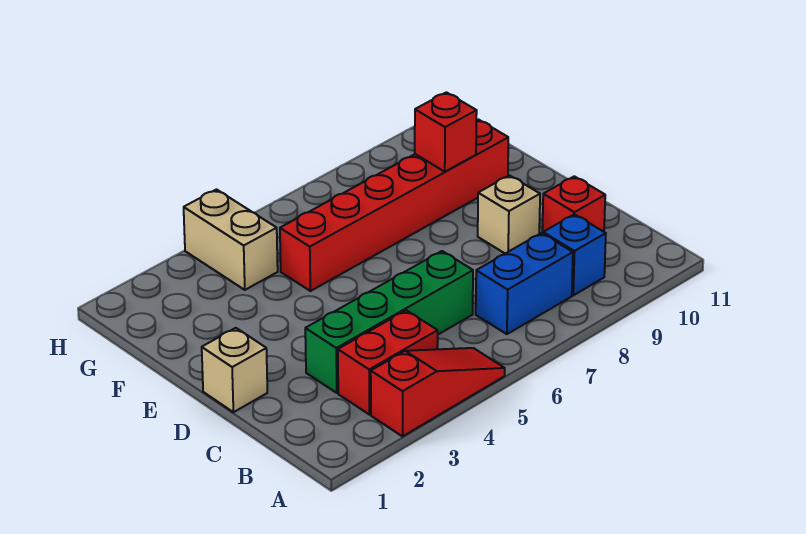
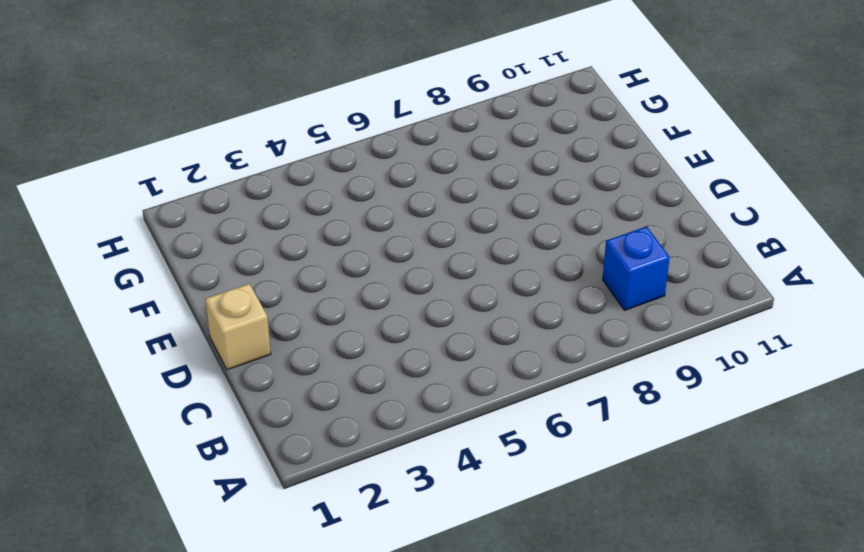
none -> red 1x3 slope [371,348,505,436]
none -> red 1x2 brick [338,310,438,415]

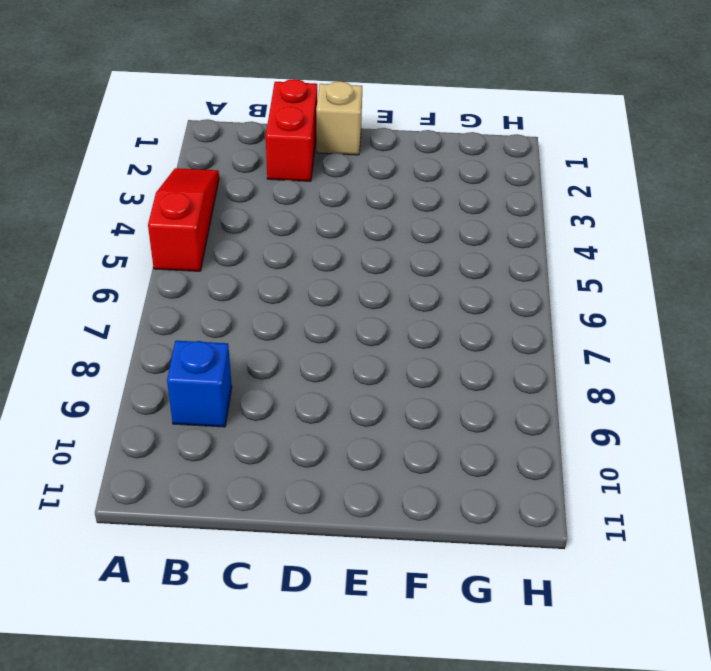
red 1x3 slope [148,168,219,271] -> red 1x3 slope turned to [371,348,505,436]
red 1x2 brick [266,79,317,181] -> red 1x2 brick moved to [338,310,438,415]
none -> blue 1x2 brick [476,233,573,334]
none -> green 1x4 brick [305,251,473,393]

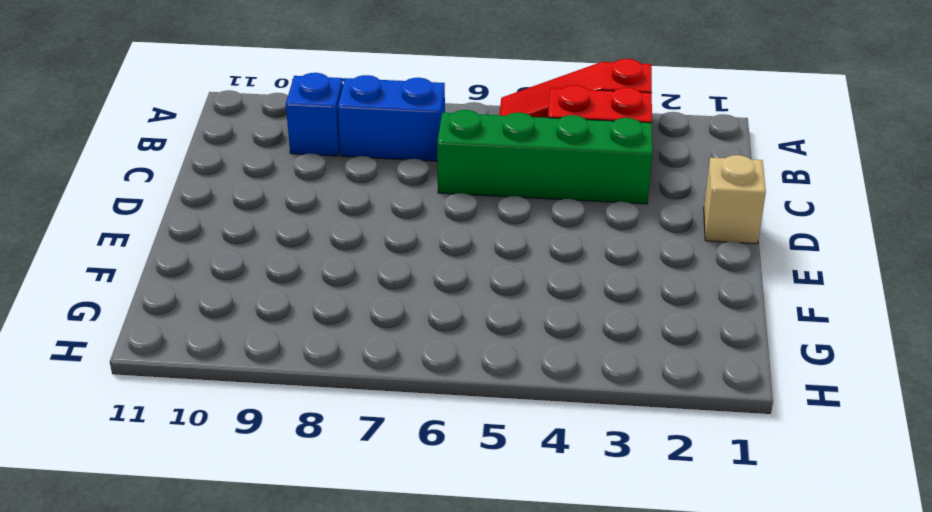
none -> red 1x1 brick [542,176,605,234]
none -> tan 1x1 brick [478,175,540,253]

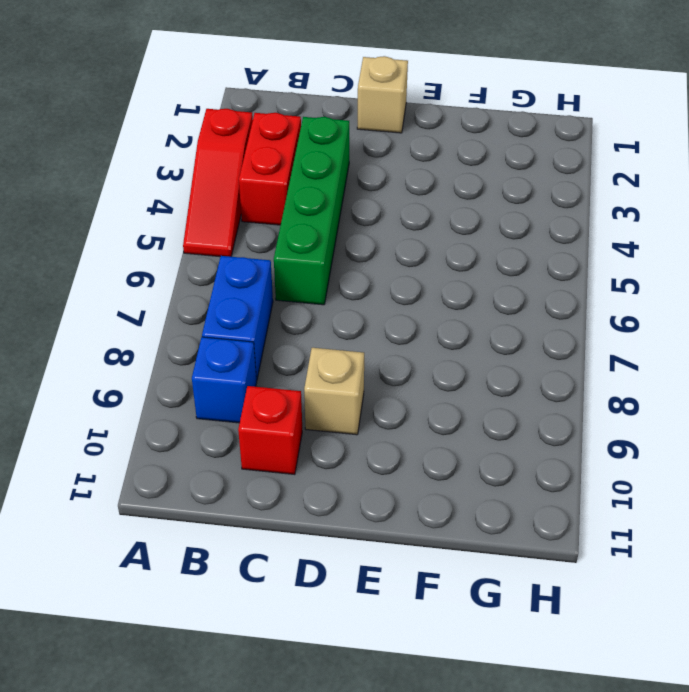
none -> red 1x6 brick [280,120,508,291]
none -> tan 1x2 brick [184,189,278,290]

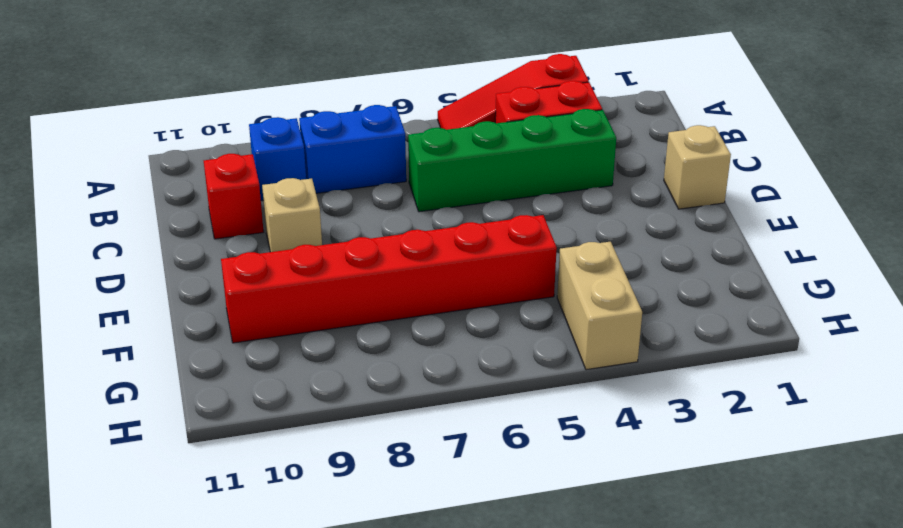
none -> red 1x1 brick [415,92,477,172]

